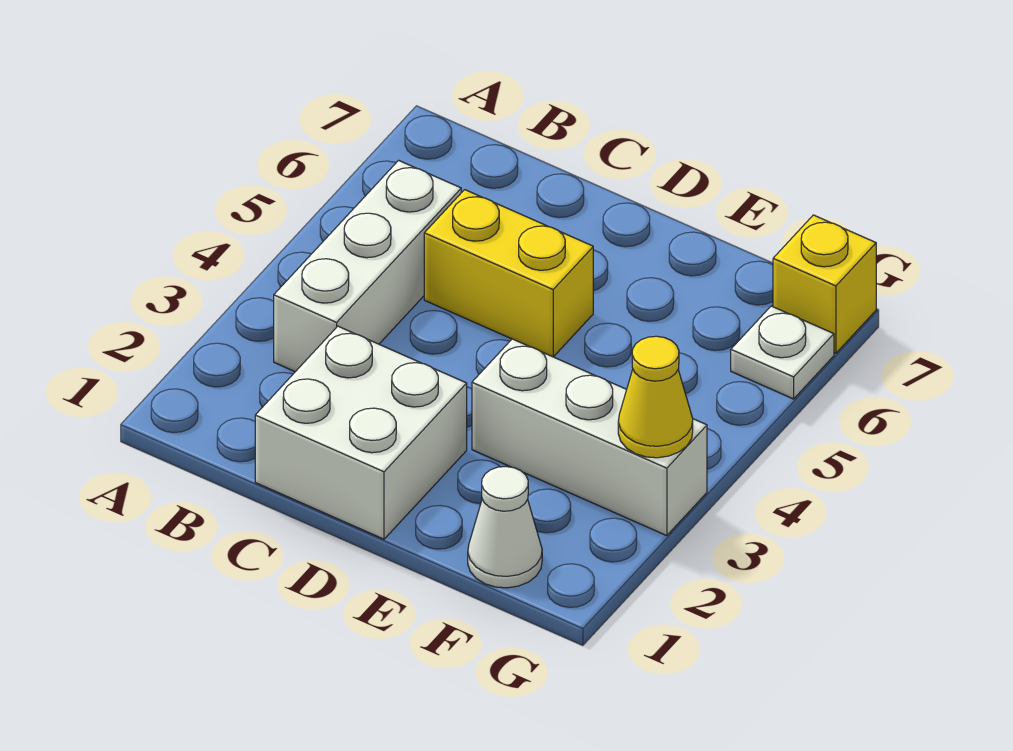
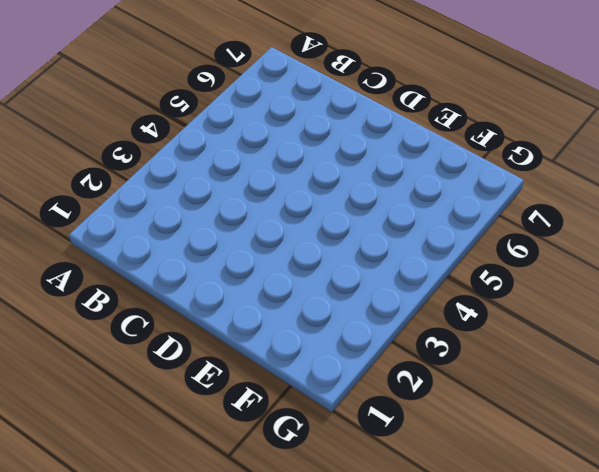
none -> white 1x3 brick [274,160,461,372]
none -> white 2x2 brick [255,326,467,539]

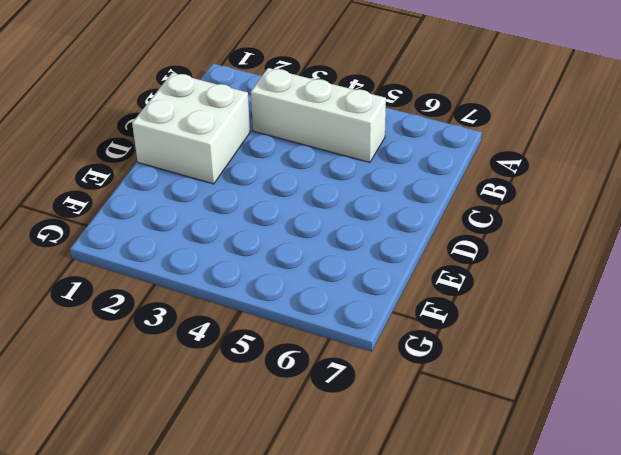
none -> yellow 1x2 brick [424,190,593,357]
none -> white 1x3 brick [472,339,707,536]

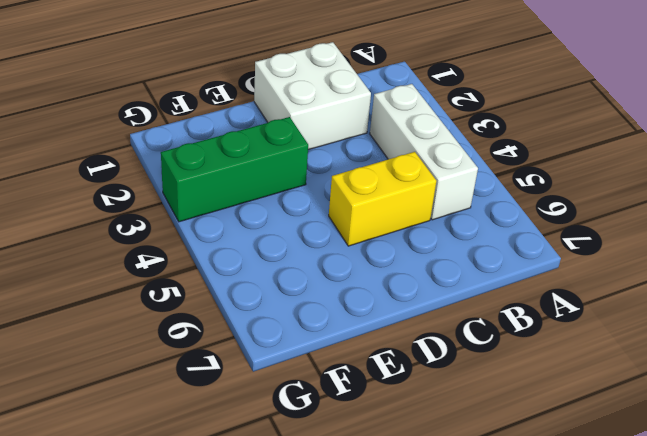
green 1x3 brick [161,117,308,222] -> white 1x3 brick [472,339,707,536]
none -> white 1x1 cone [468,466,542,588]
none -> white 1x1 plate [731,306,834,399]

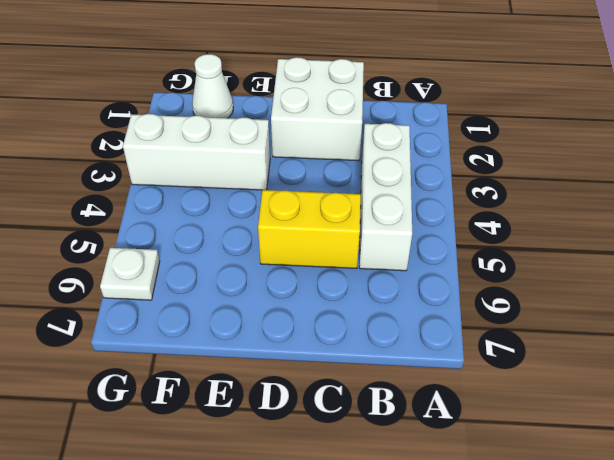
none -> yellow 1x1 brick [773,215,876,353]
none -> yellow 1x1 cone [618,336,693,458]

